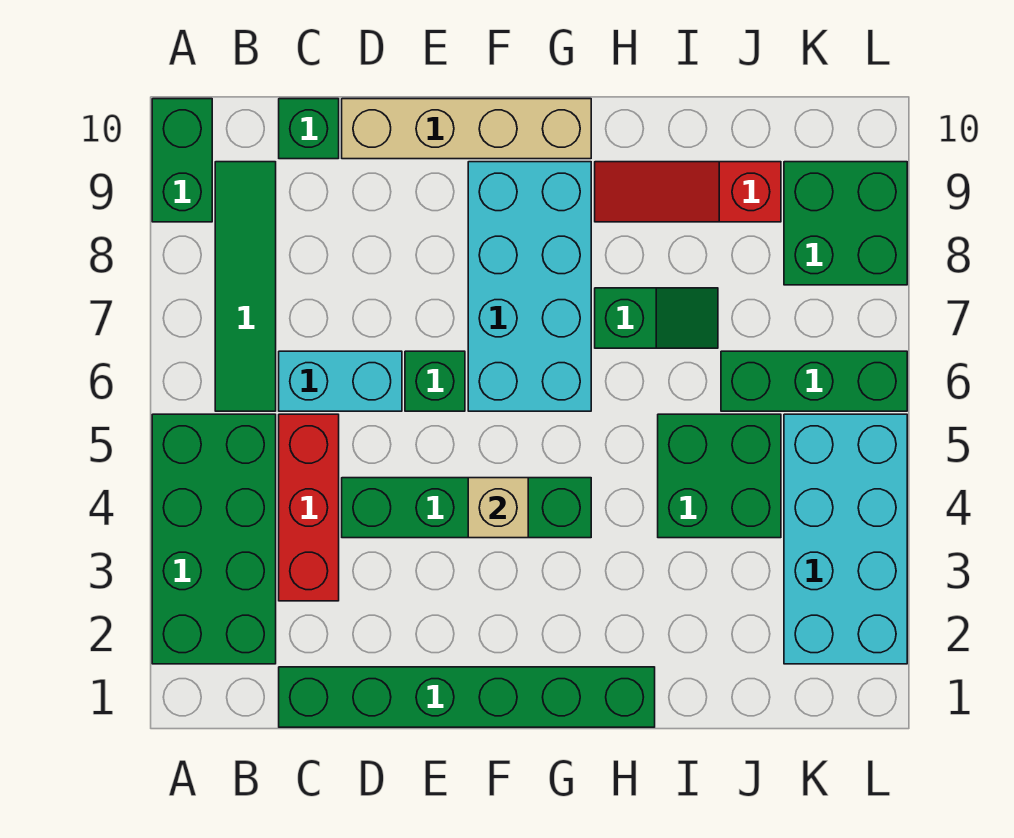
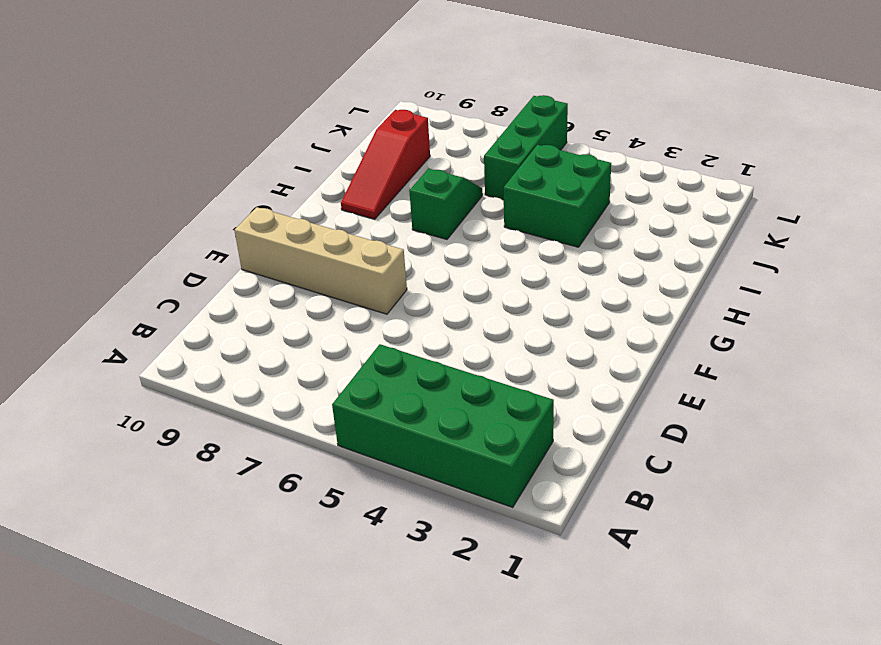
tan 1x4 brick [234,207,407,314] -> tan 1x4 brick turned to [342,99,591,159]
none -> green 1x2 brick [152,99,212,222]
none -> green 1x4 tile [215,162,276,411]
none -> green 1x6 brick [279,667,655,727]

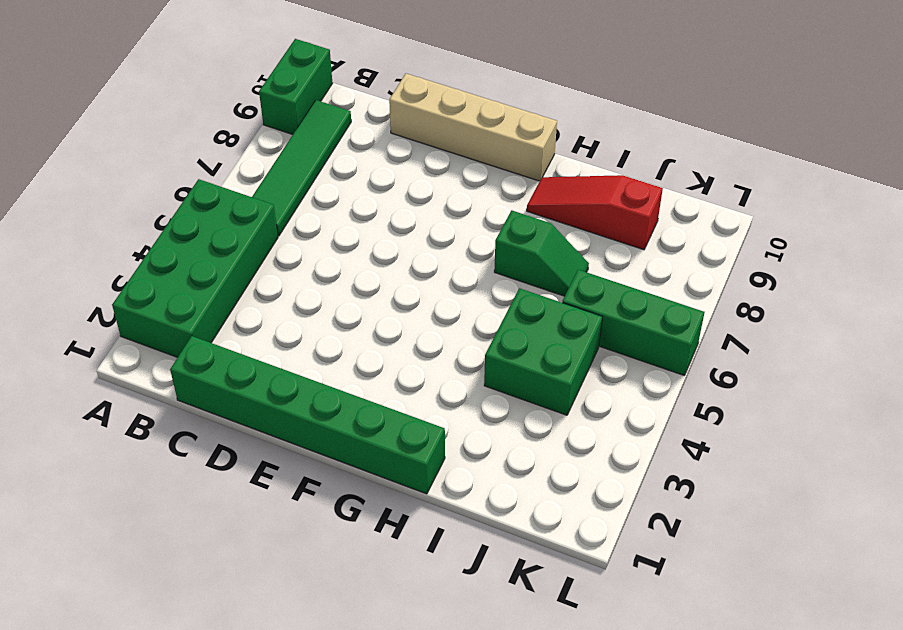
none -> red 1x3 brick [279,414,339,601]
none -> cyan 1x2 brick [279,351,402,411]
none -> green 1x1 brick [279,99,339,159]

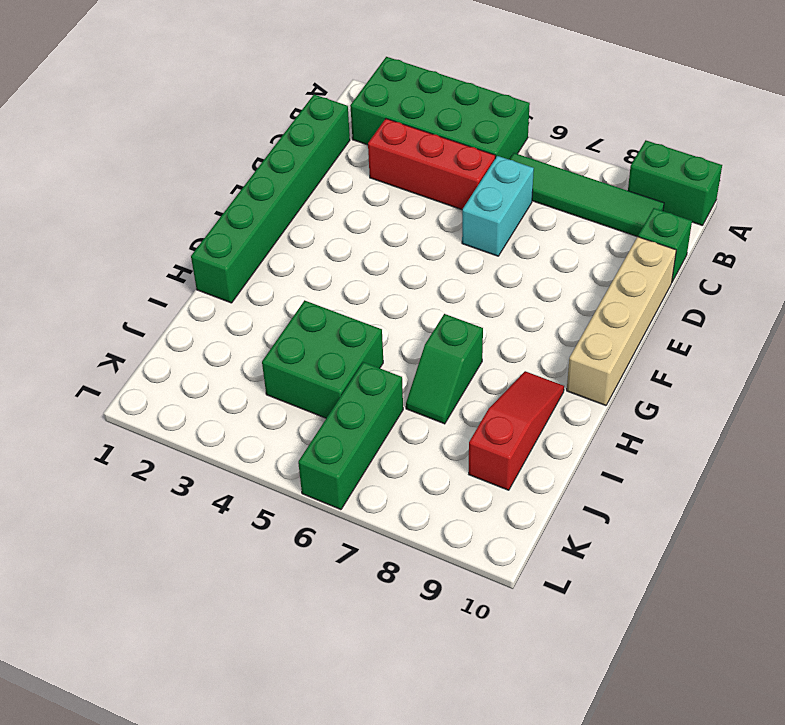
none -> green 1x4 brick [342,478,591,538]
none -> green 1x1 brick [405,351,465,411]
none -> cyan 2x4 brick [468,162,591,411]

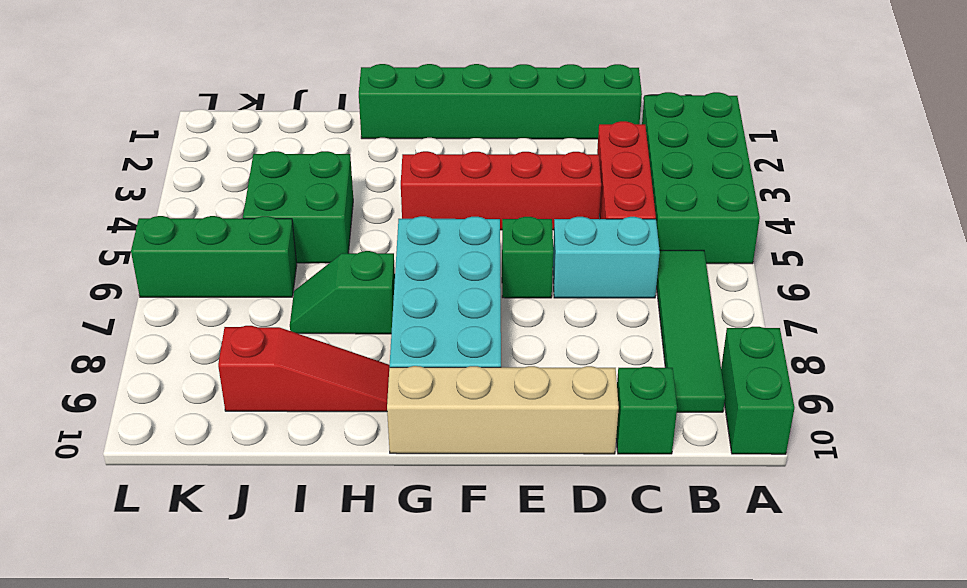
red 1x4 brick [401,151,601,230] -> green 1x4 brick [342,478,591,538]
none -> cyan 2x4 brick [784,414,907,664]
none -> green 2x2 brick [784,162,907,285]
none -> tan 1x1 brick [468,478,528,538]

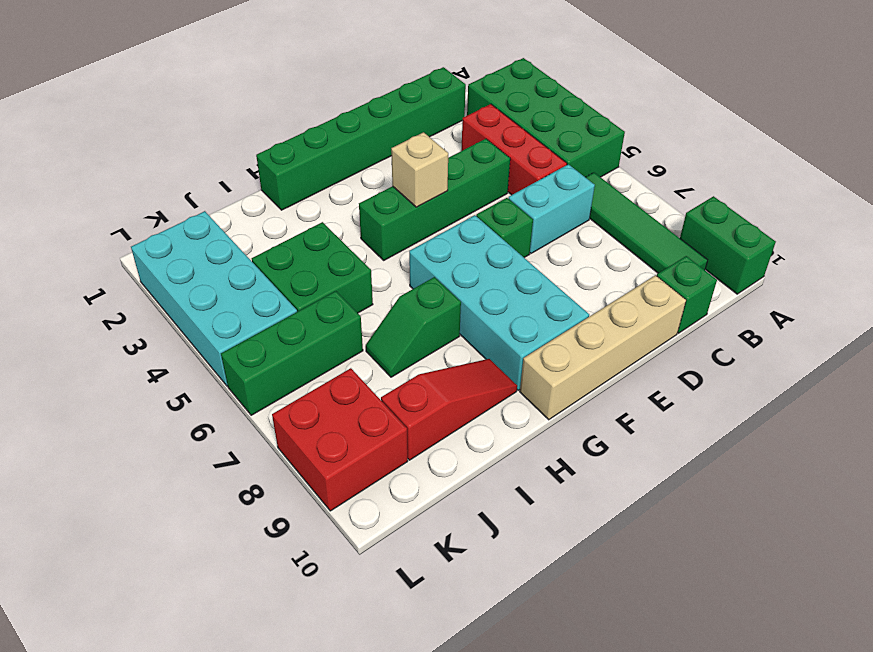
red 2x2 brick [272,368,408,511] -> green 2x2 brick [784,162,907,285]

